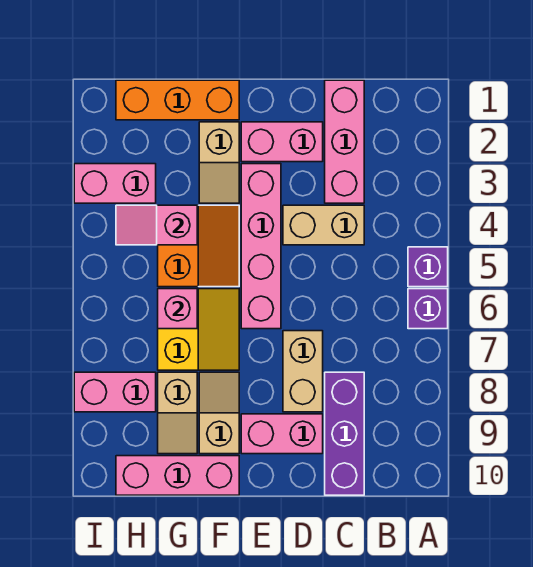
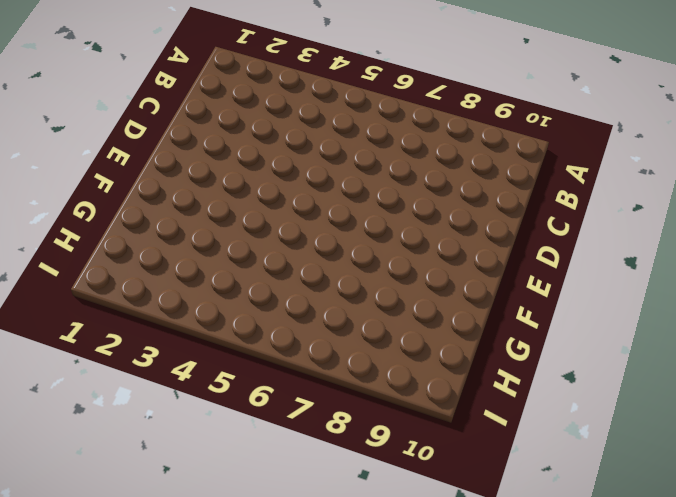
none -> purple 1x1 brick [408,247,448,287]
none -> purple 1x1 brick [408,289,448,329]
none -> pink 1x3 brick [325,80,364,203]

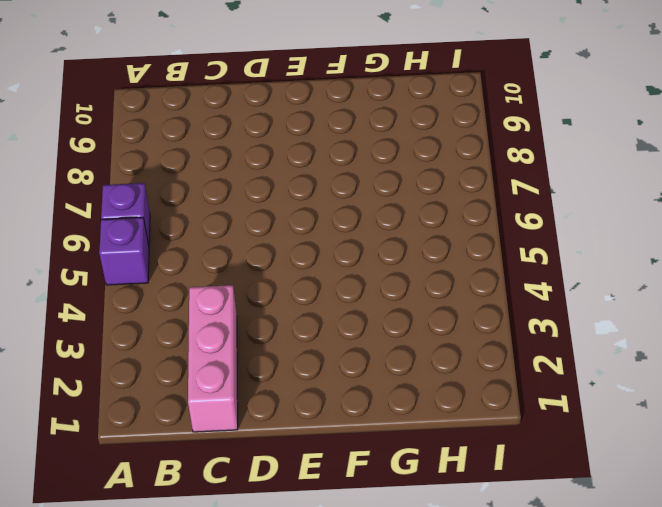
none -> tan 1x2 brick [283,205,364,245]
none -> purple 1x3 brick [325,372,364,495]
none -> pink 1x2 brick [241,122,323,162]

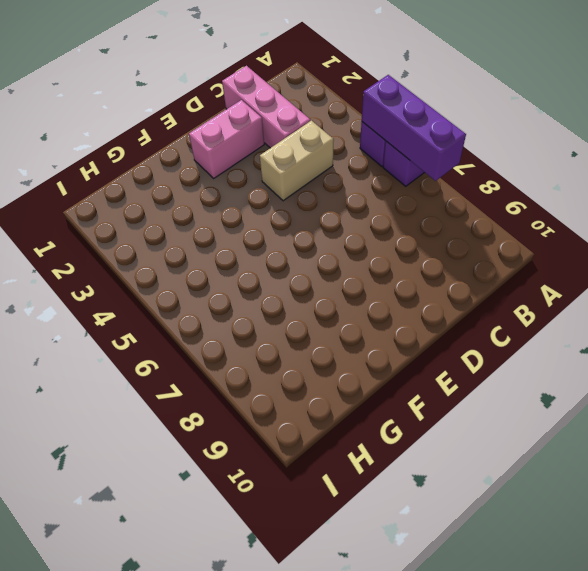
purple 1x3 brick [362,75,466,181] -> purple 1x3 brick moved to [325,372,364,495]
none -> tan 1x2 brick [283,331,323,412]
none -> pink 1x2 brick [241,414,323,454]
none -> pink 1x4 brick [241,164,281,329]

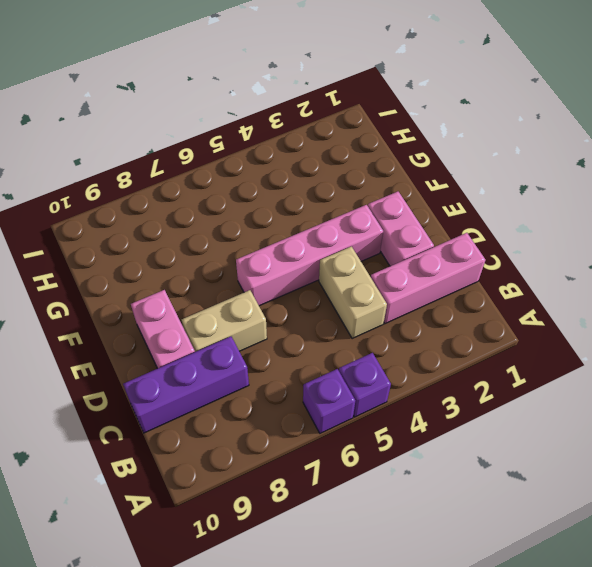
none -> orange 1x3 brick [116,80,239,120]
none -> tan 1x2 slope [199,122,239,203]
none -> orange 2x2 slope [158,205,239,287]

